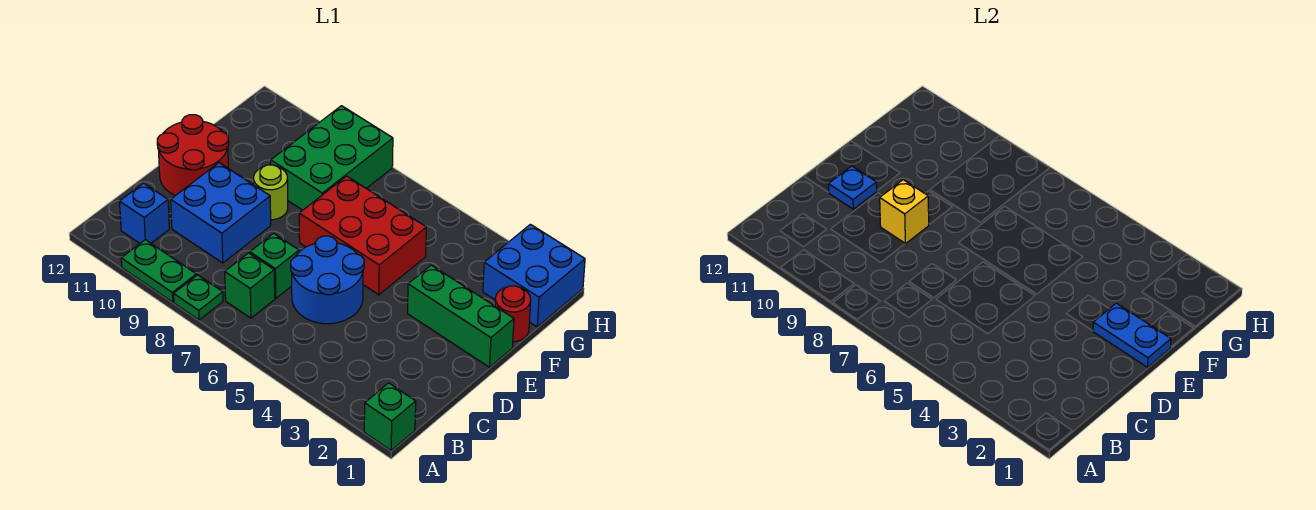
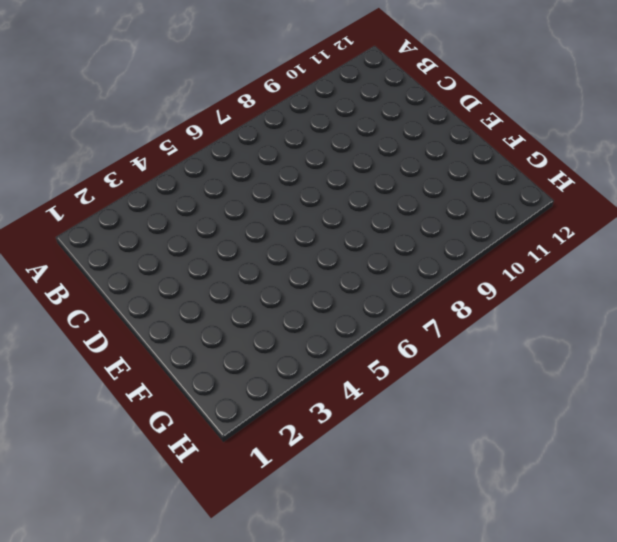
none -> green 1x1 brick [364,383,416,450]
none -> green 1x1 plate [174,275,223,320]
none -> green 1x2 plate [121,240,196,302]

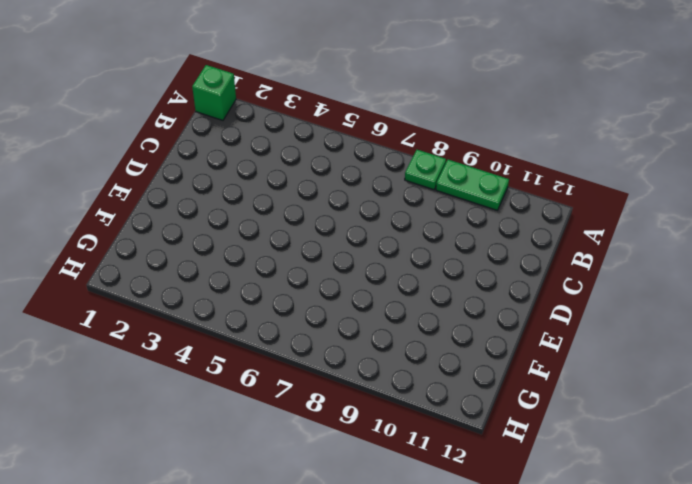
none -> green 1x1 brick [225,253,275,318]
none -> blue 1x1 brick [120,183,169,243]
none -> blue 2x2 round brick [291,236,364,324]

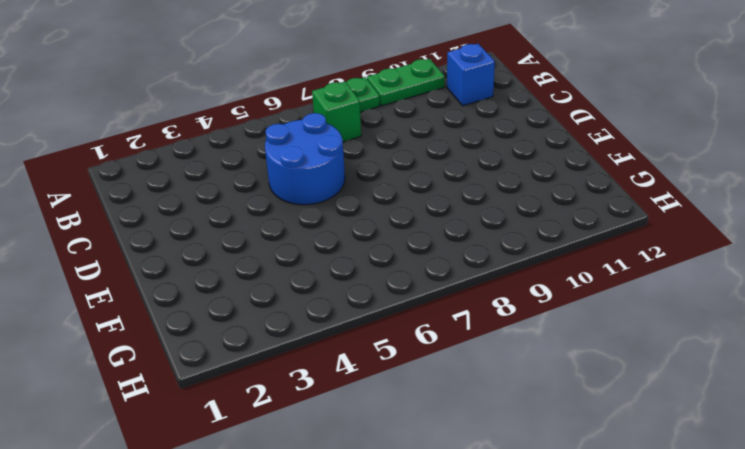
none -> green 1x1 brick [364,383,416,450]
none -> green 1x1 brick [250,233,299,298]
none -> blue 2x2 brick [171,163,271,263]

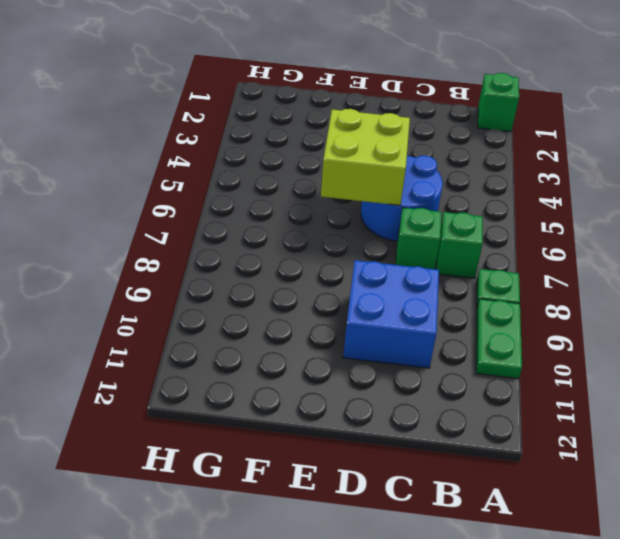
lime 2x2 brick [321,109,410,205] -> none
none -> blue 1x1 brick [120,183,169,243]
none -> red 2x2 round brick [157,115,229,196]
none -> green 1x3 brick [407,265,514,367]

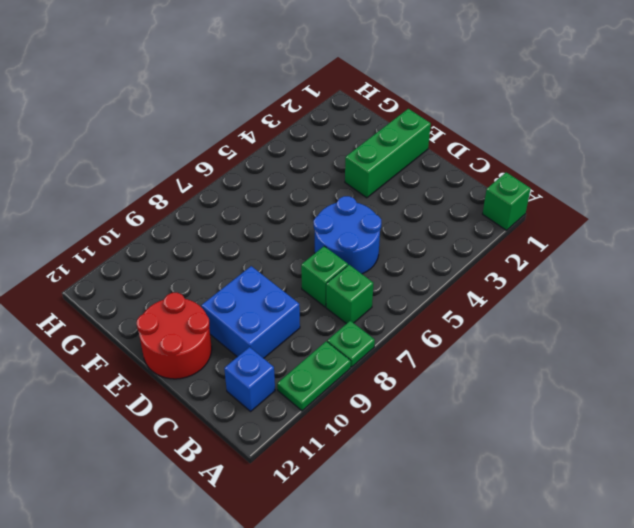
none -> red 2x3 brick [299,176,426,295]
none -> lime 1x1 round brick [254,165,288,220]
none -> red 1x1 round brick [495,286,531,342]

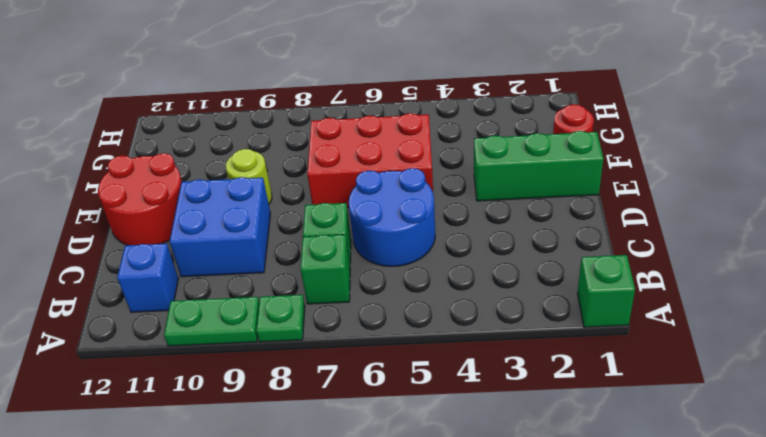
none -> green 2x3 brick [271,106,393,210]
none -> blue 2x2 brick [483,224,585,327]
none -> yellow 1x1 brick [880,180,929,244]

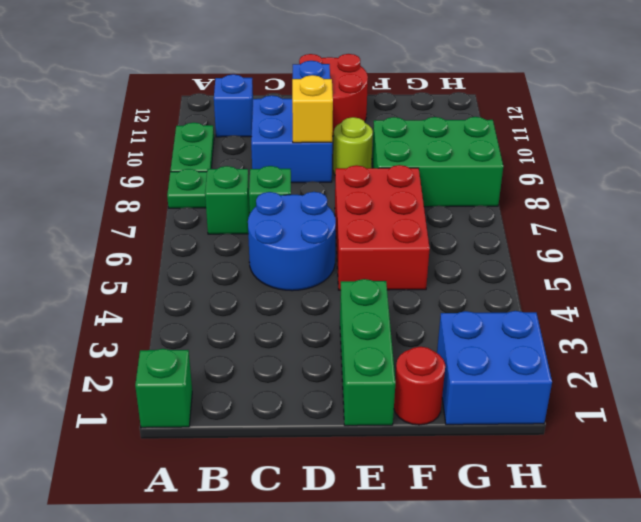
none -> blue 1x2 plate [1093,303,1171,367]

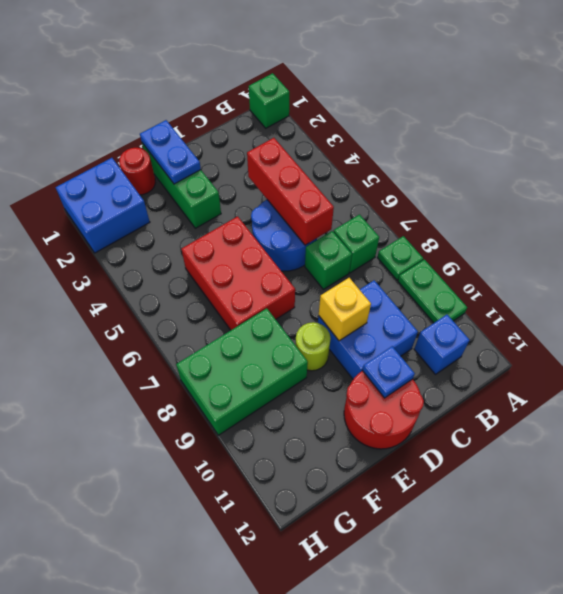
red 1x3 brick [247,138,334,245] -> none

